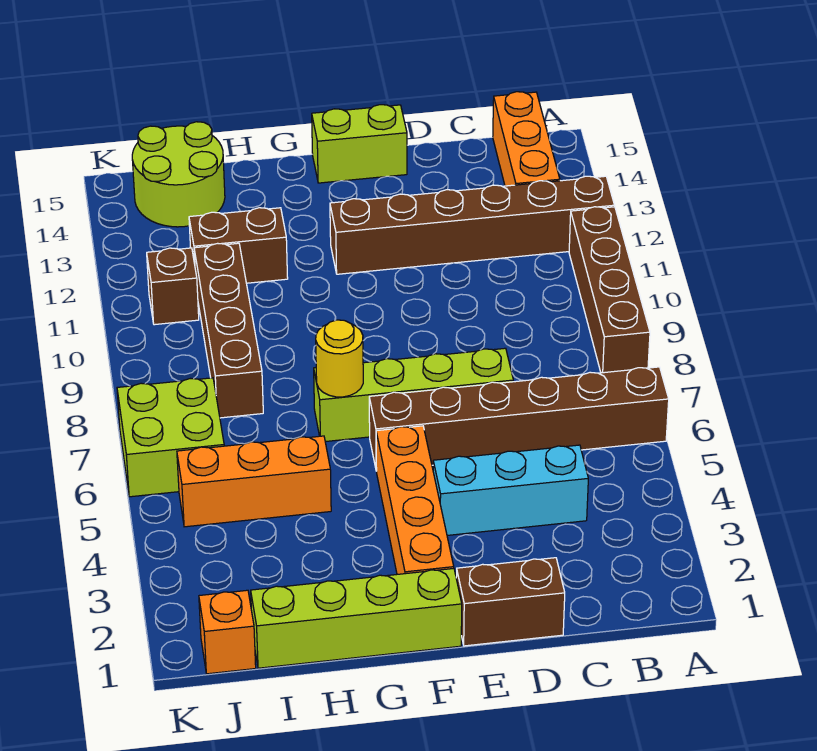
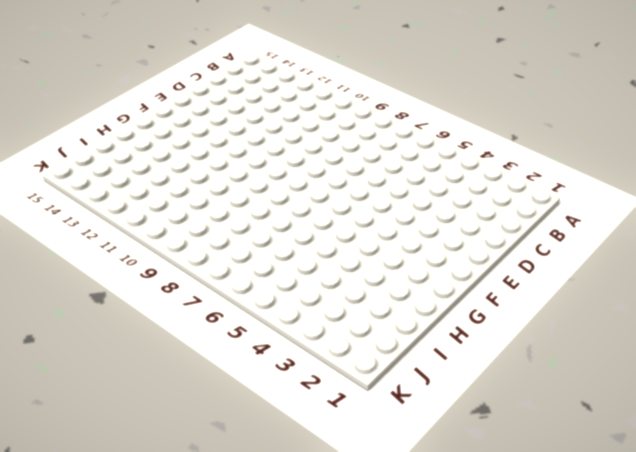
none -> brown 1x6 brick [369,367,669,471]
none -> brown 1x4 brick [569,207,650,373]
none -> brown 1x6 brick [330,176,615,274]

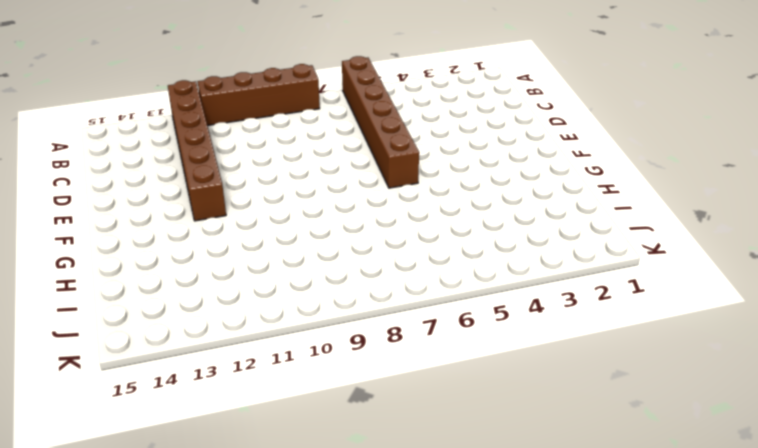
none -> orange 1x3 brick [493,92,560,186]
none -> cyan 1x3 brick [433,445,588,535]
none -> brown 1x2 brick [456,558,565,646]

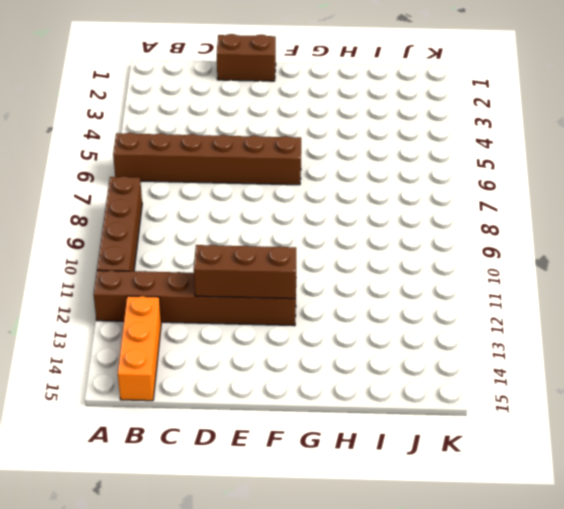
brown 1x3 brick [194,245,296,299] -> none
none -> cyan 1x3 brick [433,445,588,535]
none -> lime 1x4 brick [314,348,513,442]
none -> lime 1x2 brick [312,105,407,183]

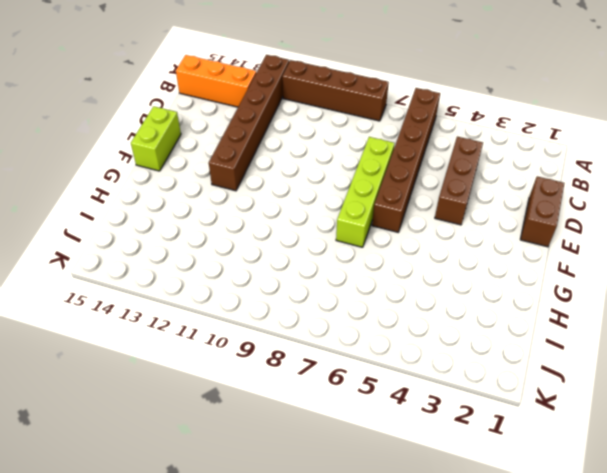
brown 1x3 brick [435,137,483,225] -> cyan 1x3 brick [433,445,588,535]
none -> lime 1x4 brick [251,568,462,668]
none -> orange 1x4 brick [376,426,454,574]
none -> orange 1x3 brick [177,436,331,527]

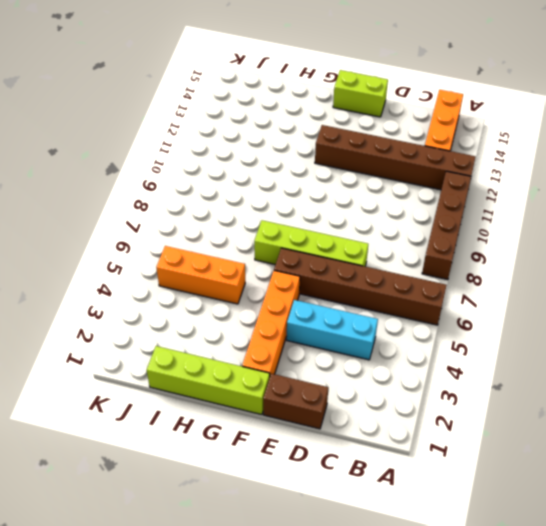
none -> brown 1x2 brick [189,208,288,283]
none -> brown 1x4 brick [194,243,263,418]
none -> lime 2x2 round brick [132,122,225,227]

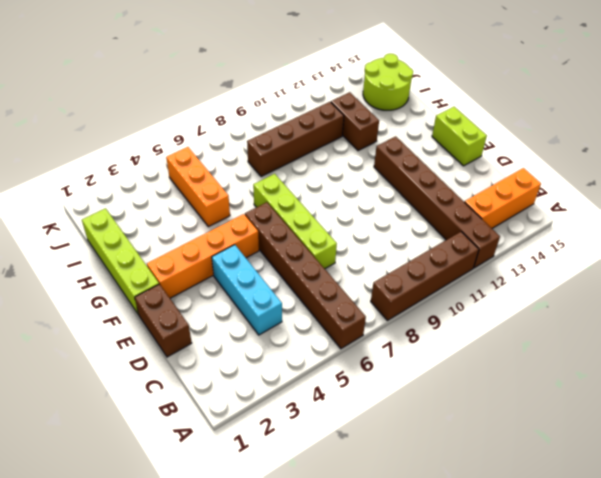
none -> orange 1x1 brick [199,590,256,674]
none -> lime 2x2 brick [117,378,224,497]
none -> brown 1x1 brick [147,248,199,325]

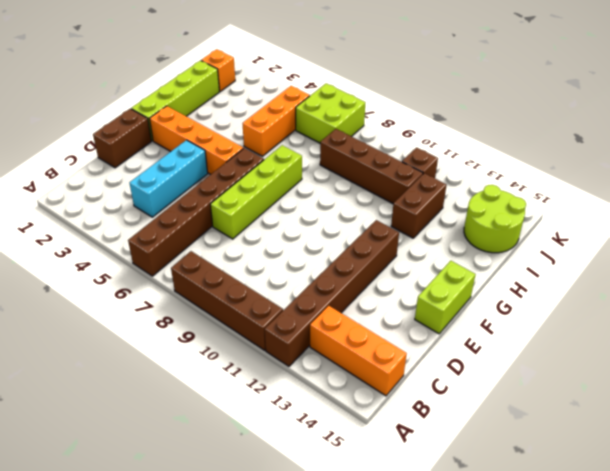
none -> yellow 1x1 round brick [316,320,363,397]

